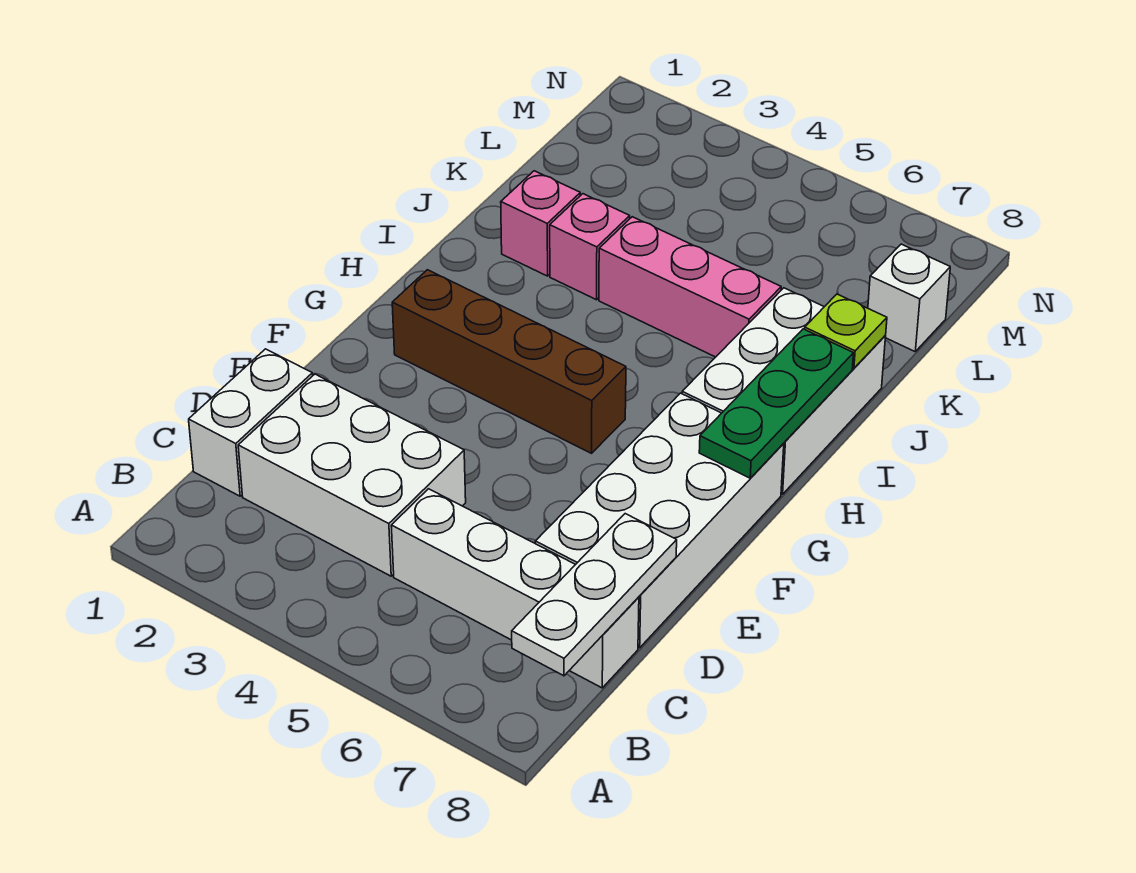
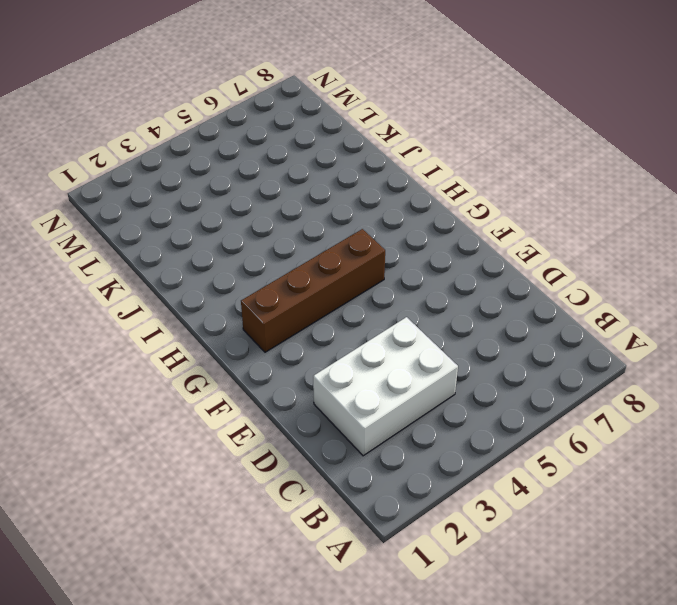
none -> white 1x2 brick [189,349,313,496]
none -> white 1x4 brick [391,489,639,688]
none -> white 2x4 brick [535,393,784,648]

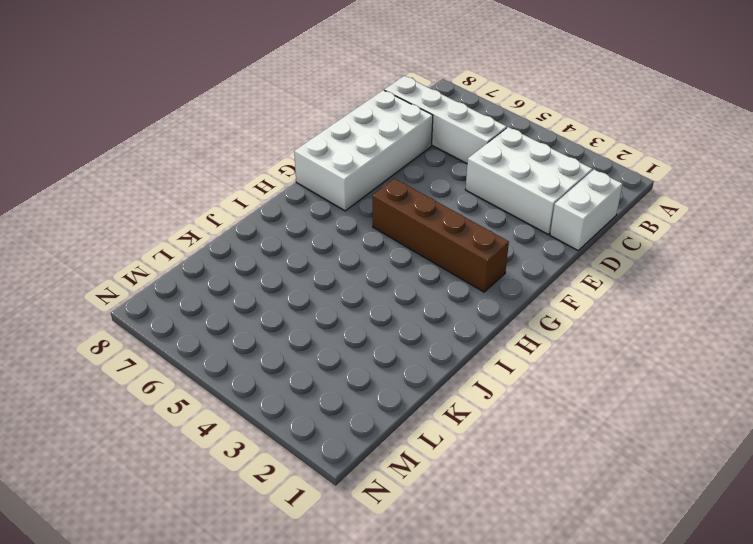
none -> white 2x3 brick [682,288,886,494]
none -> pink 1x1 brick [501,171,580,276]
none -> pink 1x1 brick [550,194,630,300]

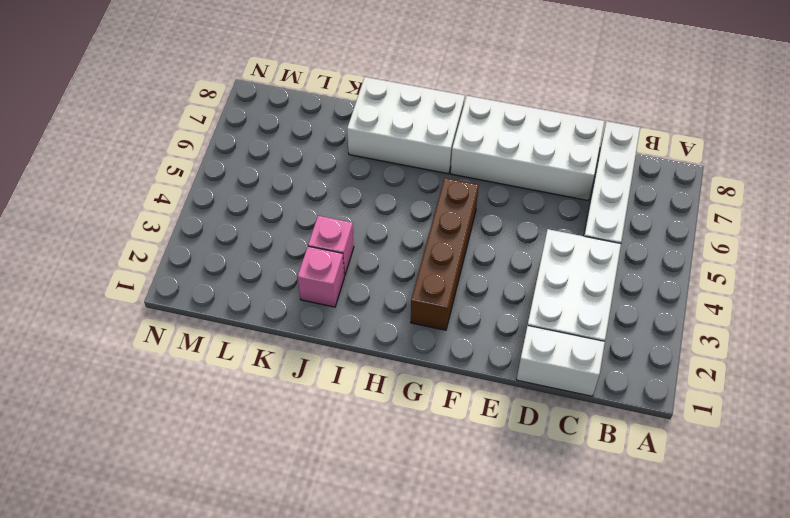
none -> pink 1x3 brick [599,217,781,357]
none -> white 1x1 brick [868,244,950,351]
none -> white 1x3 plate [512,514,677,676]

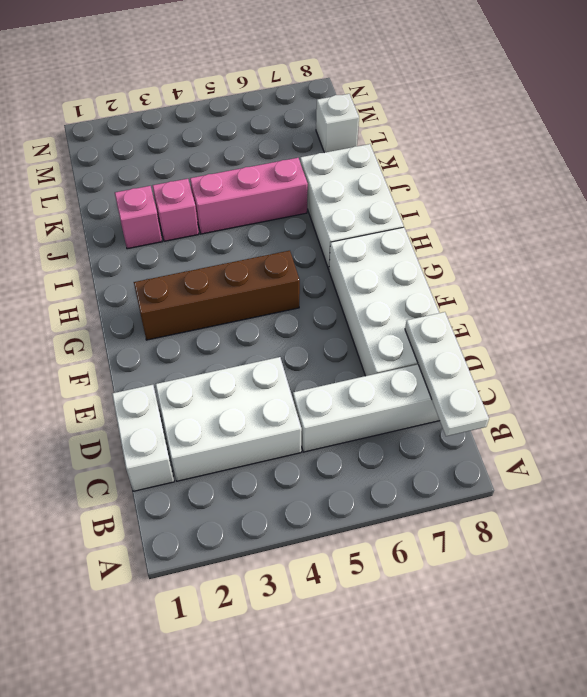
none -> green 1x3 plate [699,329,854,478]
none -> lime 1x1 plate [805,294,887,368]

